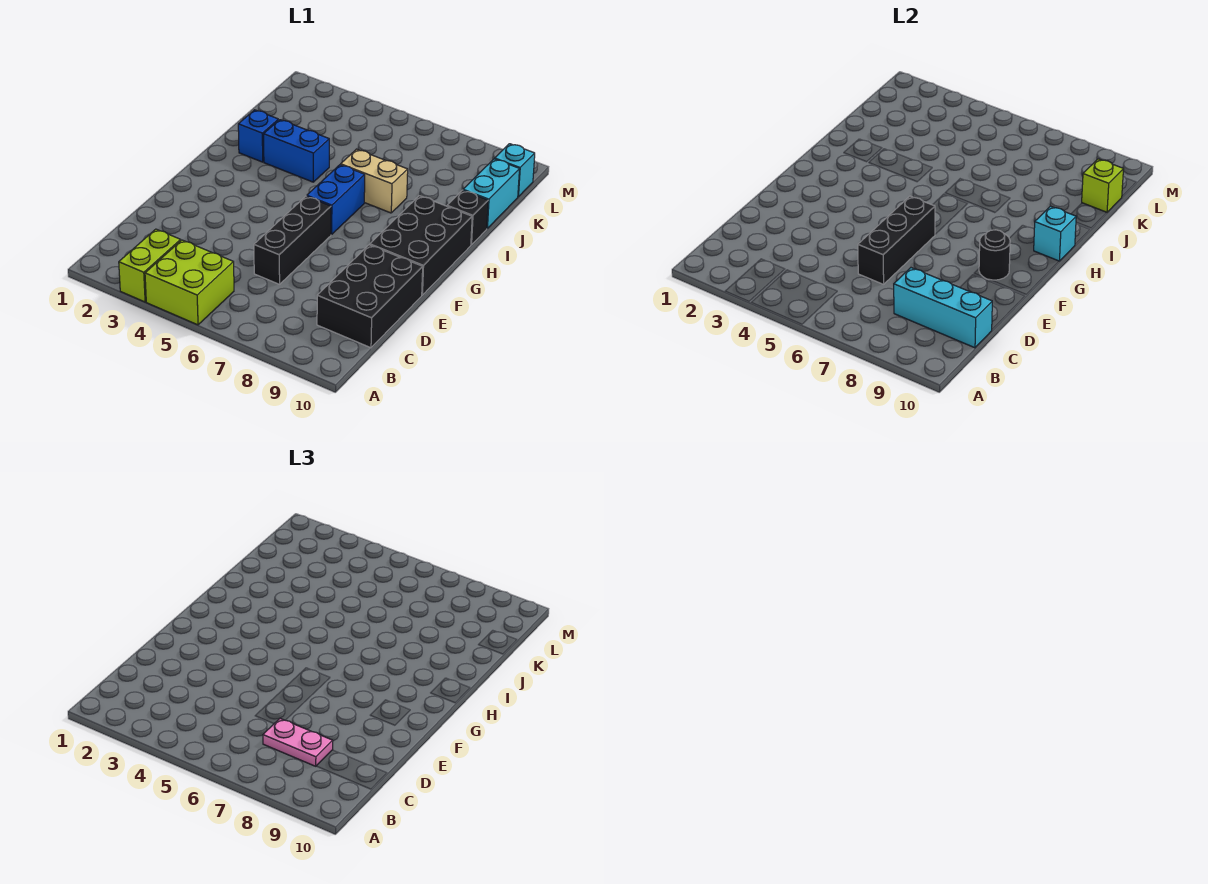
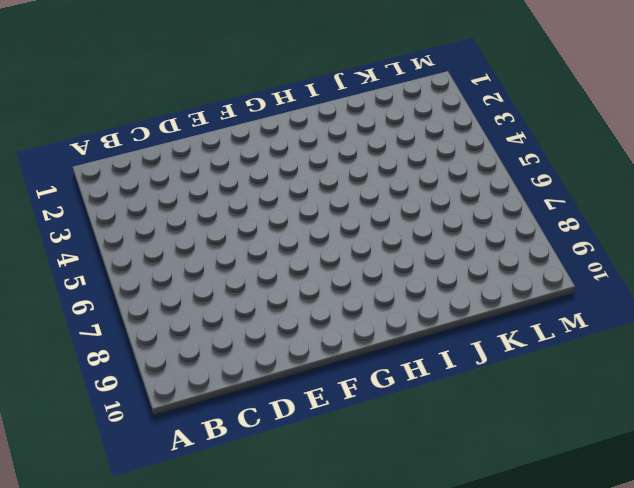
none -> lime 1x2 brick [119,229,181,302]
none -> lime 2x2 brick [145,240,234,325]
none -> black 2x3 brick [317,245,423,348]

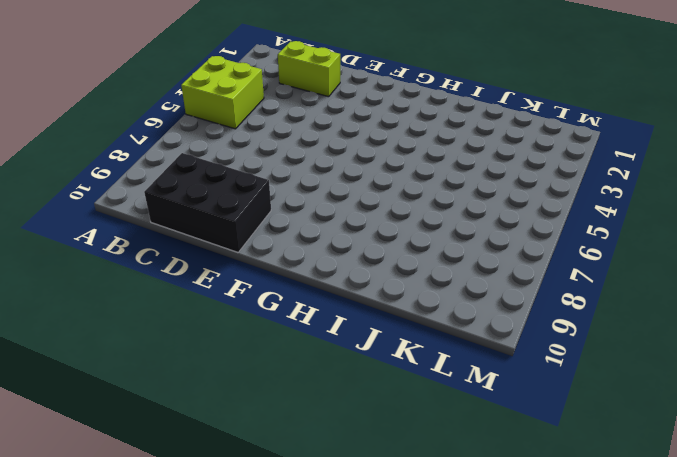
lime 1x2 brick [278,41,340,97] -> lime 1x2 brick moved to [119,229,181,302]
none -> black 1x3 brick [254,196,331,284]
none -> black 2x3 brick [370,196,472,295]
none -> blue 1x2 brick [307,165,365,235]

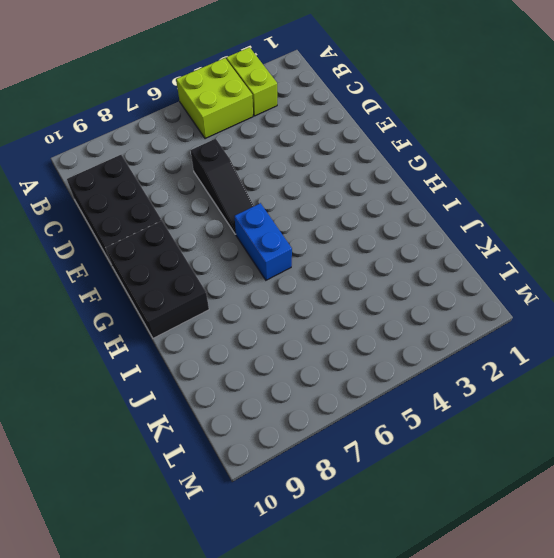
black 1x3 slope [190,139,254,234] -> black 1x3 brick [254,196,331,284]
none -> blue 1x1 brick [238,110,278,162]
none -> blue 1x2 brick [264,120,329,182]
none -> tan 1x2 brick [341,149,408,213]

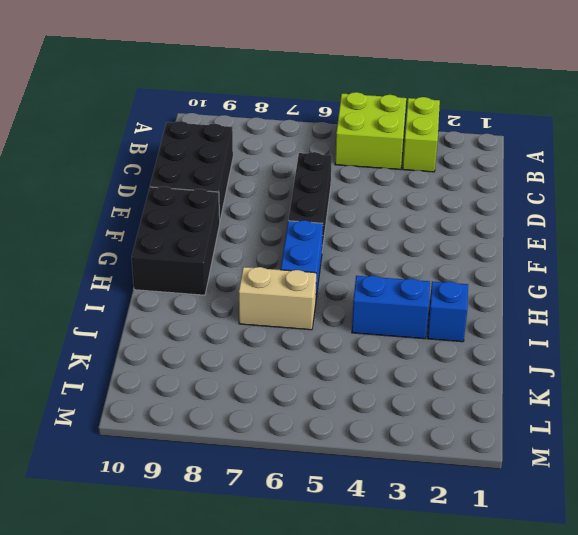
none -> black 1x1 brick [447,190,488,245]
none -> cyan 1x2 brick [463,159,519,228]
none -> cyan 1x1 brick [495,144,535,197]

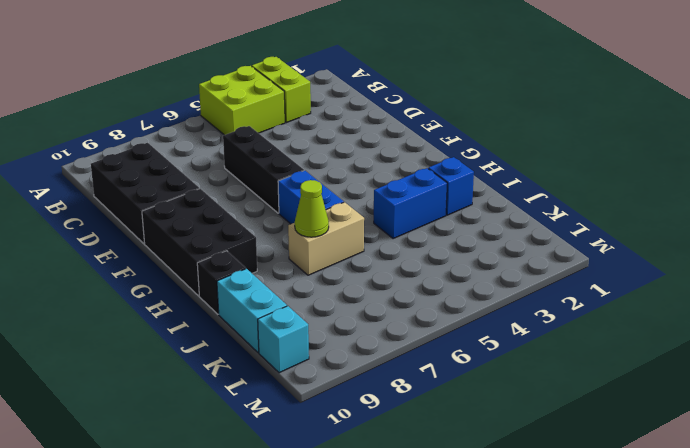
lime 1x1 cone [295,180,329,237] -> none
none -> cyan 1x3 brick [894,268,992,348]
none -> black 1x3 brick [858,196,935,284]
none -> black 1x1 round brick [979,230,1010,280]

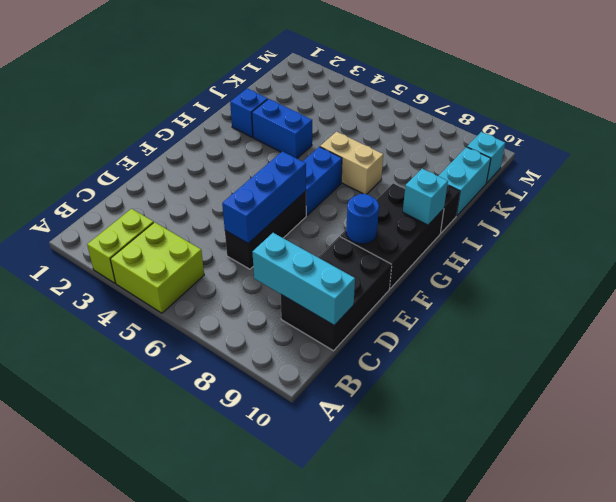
blue 1x3 brick [222,151,306,243] -> black 1x3 brick [858,196,935,284]
blue 1x1 round brick [346,194,379,244] -> black 1x1 round brick [979,230,1010,280]
none -> lime 1x1 brick [1082,159,1123,213]
none -> pink 1x2 plate [263,719,333,766]

